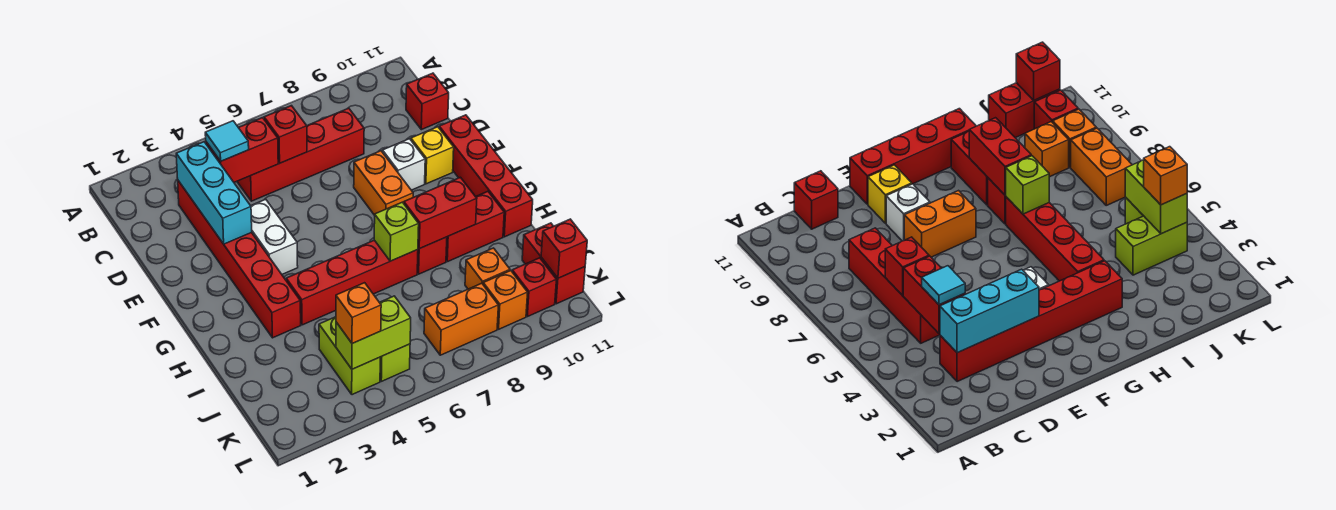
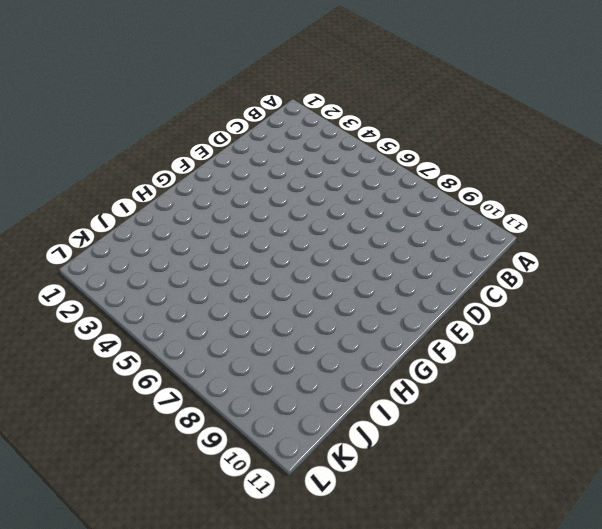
none -> red 1x6 brick [178,181,301,338]
none -> red 1x4 brick [237,108,364,201]
none -> red 1x1 brick [406,73,449,130]

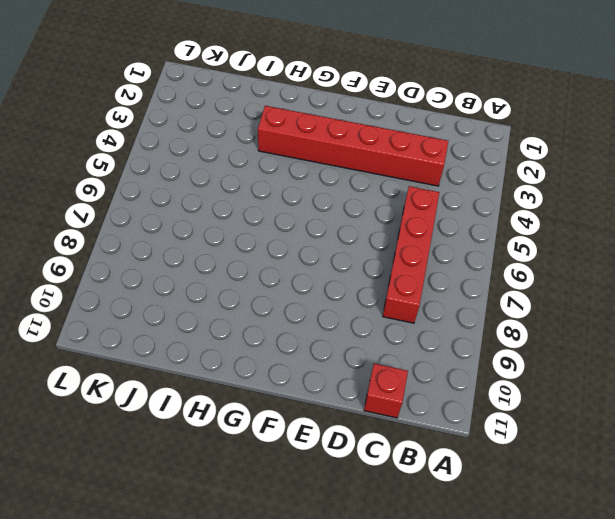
none -> white 1x2 brick [251,199,298,274]
none -> orange 1x2 brick [354,151,413,215]
none -> white 1x1 brick [383,139,425,190]

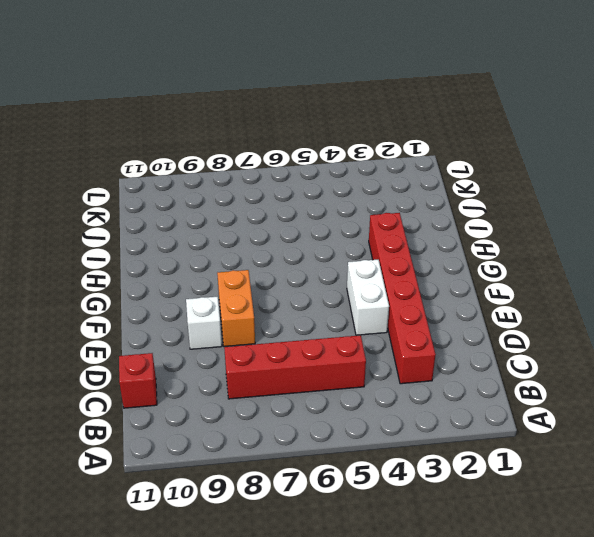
none -> yellow 1x1 brick [411,127,454,184]
none -> red 1x4 brick [439,115,533,237]
none -> red 1x4 brick [286,240,418,325]

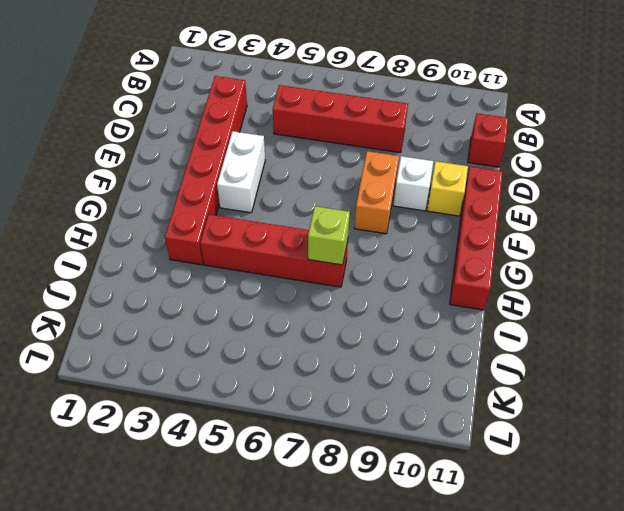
none -> red 1x1 brick [417,237,447,274]
none -> red 1x2 brick [446,191,504,262]
none -> lime 1x2 brick [319,317,380,395]

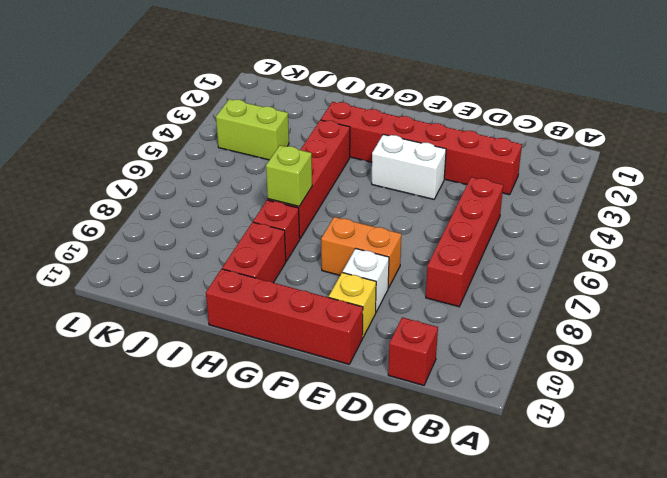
none -> orange 1x1 brick [465,248,510,289]
none -> red 1x2 brick [522,223,585,304]
none -> lime 1x1 brick [380,344,410,381]

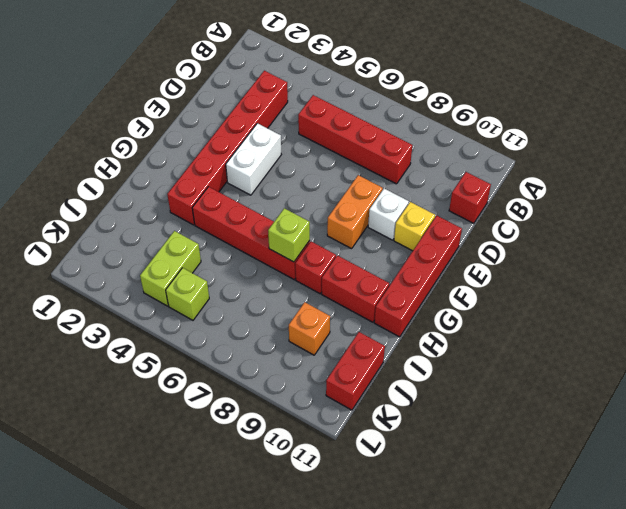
none -> orange 1x2 brick [424,283,498,355]
none -> orange 1x1 brick [483,271,528,329]
none -> red 1x1 brick [512,258,556,317]

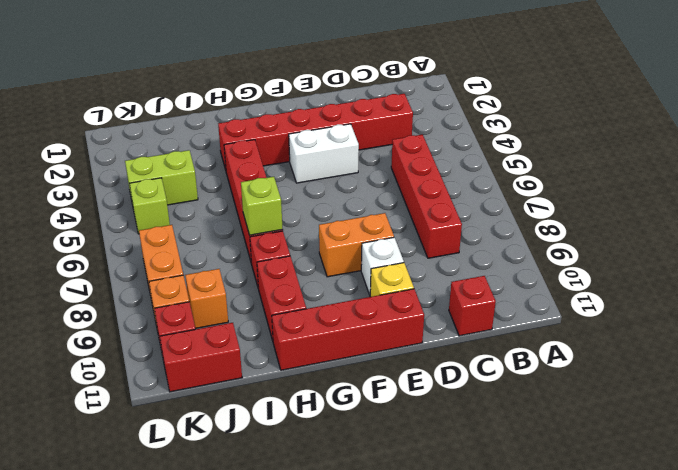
none -> cyan 1x3 brick [176,142,252,244]
none -> red 1x2 brick [206,118,278,182]
none -> red 1x1 brick [264,106,307,163]

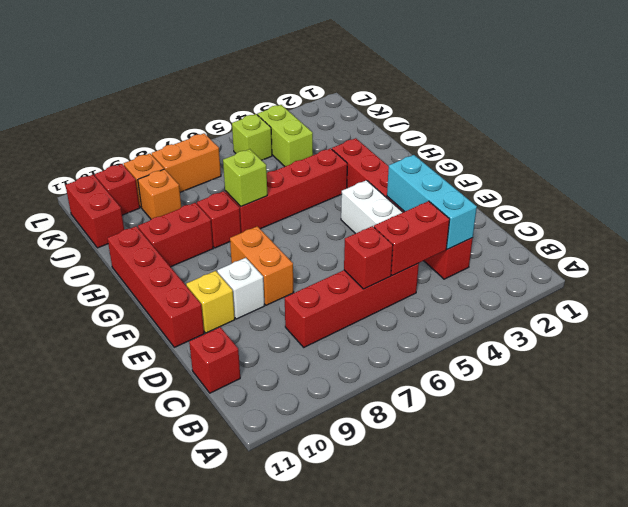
none -> red 1x2 brick [404,177,477,249]
none -> lime 1x2 brick [336,296,411,369]
none -> red 1x1 brick [541,219,587,278]

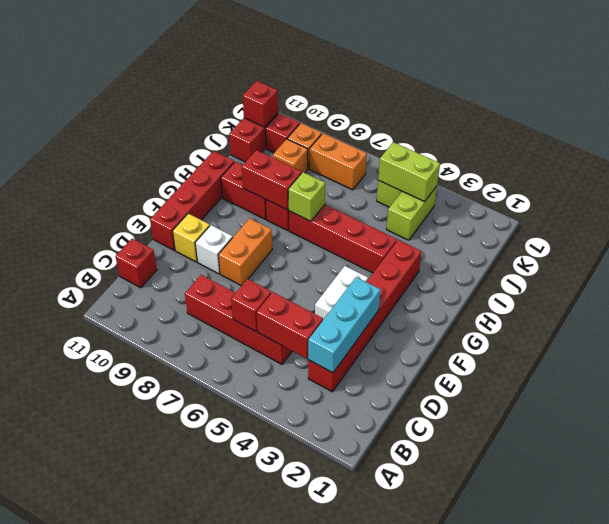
none -> cyan 1x1 tile [205,121,249,161]
none -> orange 1x1 brick [336,283,381,344]

